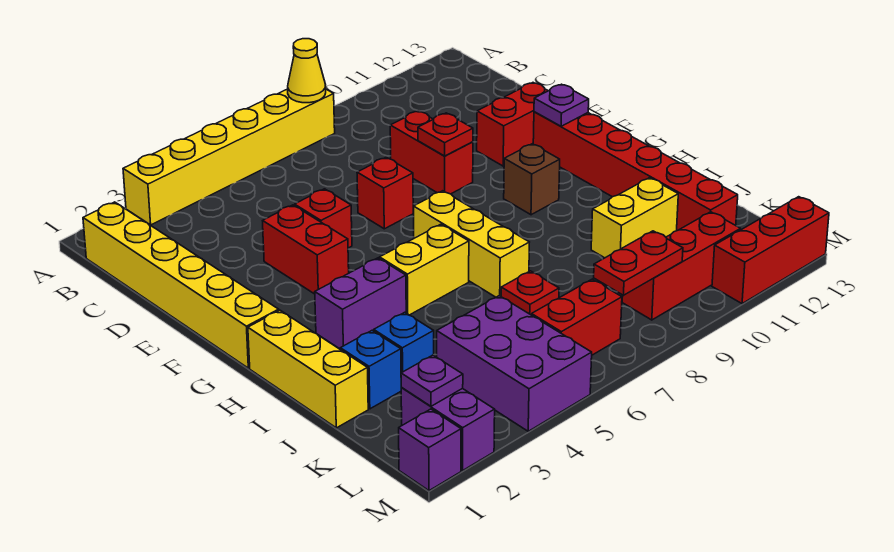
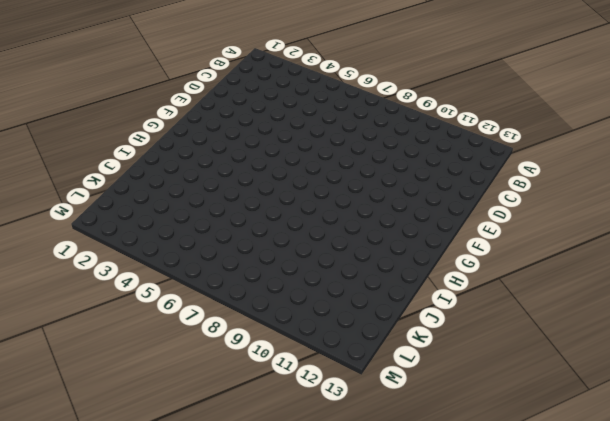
none -> yellow 1x6 brick [123,89,335,225]
none -> yellow 1x6 brick [83,202,279,368]
none -> red 1x2 brick [390,111,473,194]

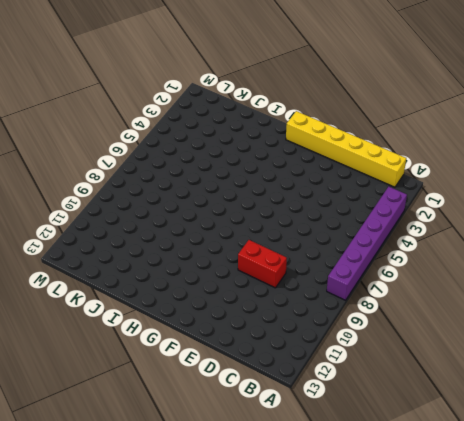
purple 1x6 brick [327,187,407,300] -> yellow 1x6 brick [123,89,335,225]
none -> red 1x2 brick [263,205,349,294]
none -> red 1x1 brick [295,189,352,248]
none -> red 1x1 brick [357,157,413,229]

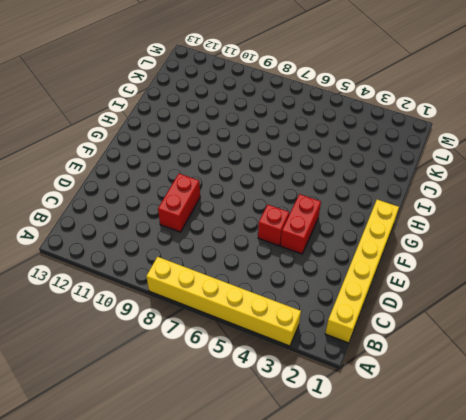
none -> red 1x1 brick [357,157,413,229]
none -> red 1x2 brick [477,83,548,166]
none -> red 1x6 brick [533,112,738,231]

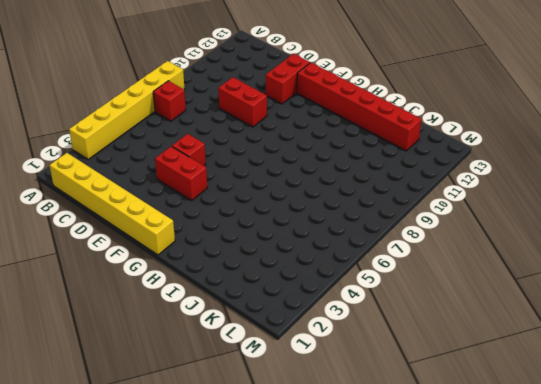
red 1x1 brick [153,81,186,121] -> red 1x1 brick moved to [357,157,413,229]
none -> yellow 1x3 brick [414,191,529,297]
none -> brown 1x1 brick [504,144,560,215]
none -> yellow 1x3 brick [248,310,368,428]

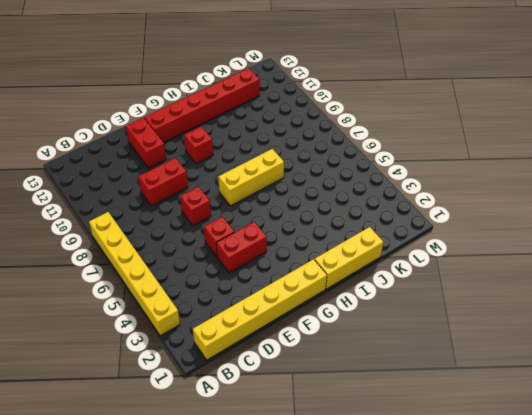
red 1x1 brick [184,126,213,164] -> brown 1x1 brick [504,144,560,215]
none -> purple 1x2 brick [315,258,406,349]
none -> yellow 1x2 brick [380,224,469,315]
none -> blue 1x1 brick [340,331,401,409]

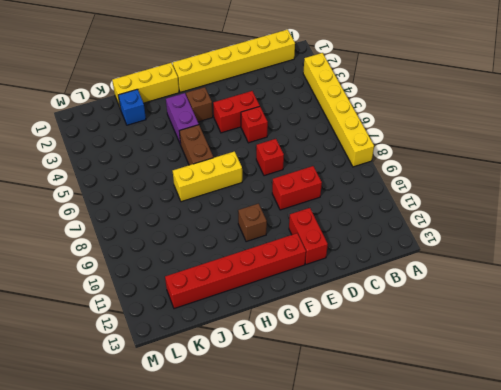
brown 1x1 brick [186,87,213,122] -> none
brown 1x2 brick [179,125,213,165] -> yellow 1x2 brick [380,224,469,315]
none -> blue 1x1 brick [374,312,434,373]
none -> red 1x1 plate [501,271,559,315]
none -> yellow 1x2 brick [591,178,678,258]

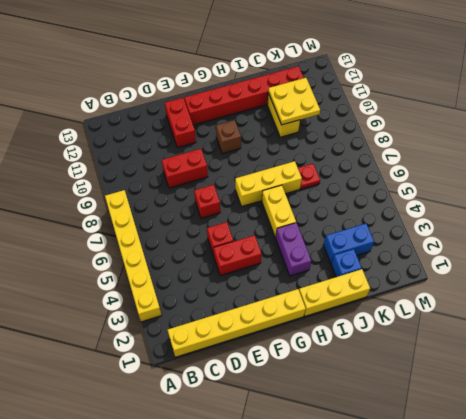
blue 1x2 brick [323,223,374,263] -> blue 1x1 brick [374,312,434,373]
yellow 2x2 plate [268,78,320,125] -> none
none -> purple 2x3 brick [437,296,592,431]
none -> purple 1x2 brick [401,387,495,470]
none -> red 1x2 brick [532,279,622,355]

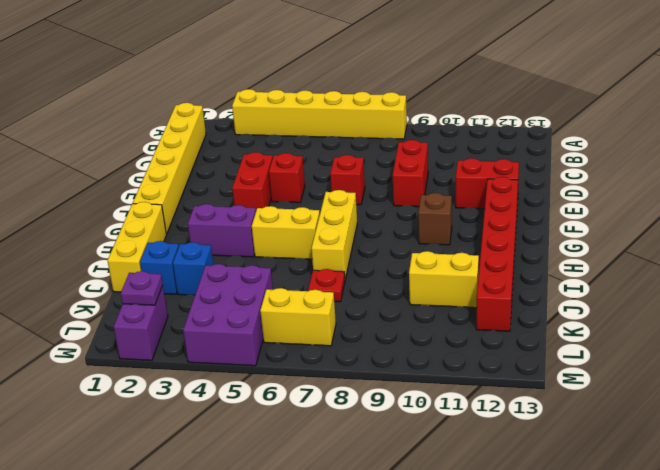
yellow 1x2 brick [260,288,336,346] -> red 1x2 brick [532,279,622,355]
none -> red 1x3 brick [622,212,741,320]
none -> purple 1x1 brick [399,409,461,491]
none -> red 1x3 brick [712,197,829,304]

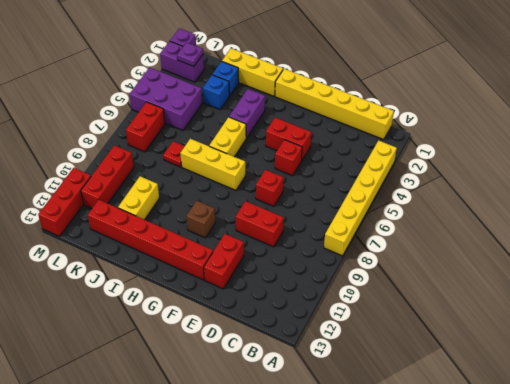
none -> yellow 1x1 cone [288,39,326,103]
none -> red 1x1 plate [418,113,473,156]
none -> purple 1x1 plate [534,84,589,126]

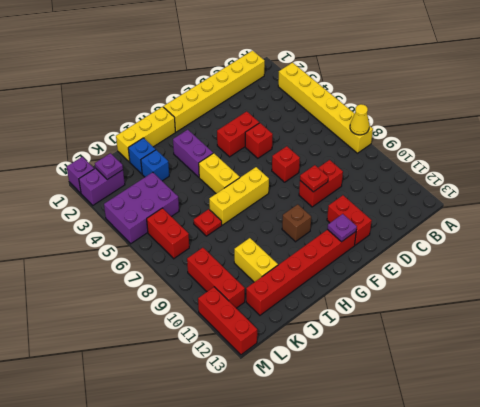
none -> red 1x2 plate [594,231,683,295]

